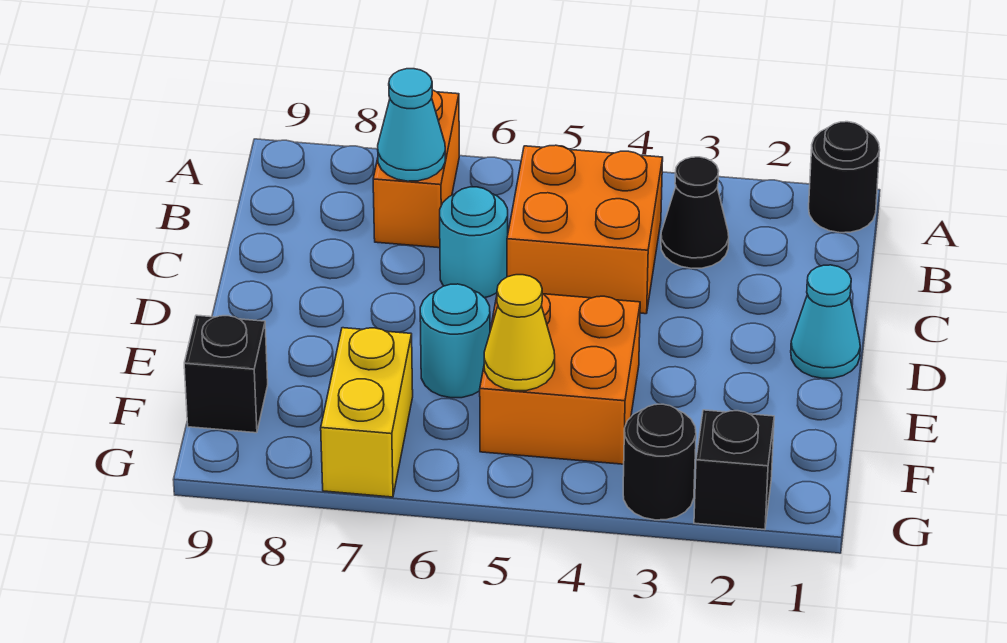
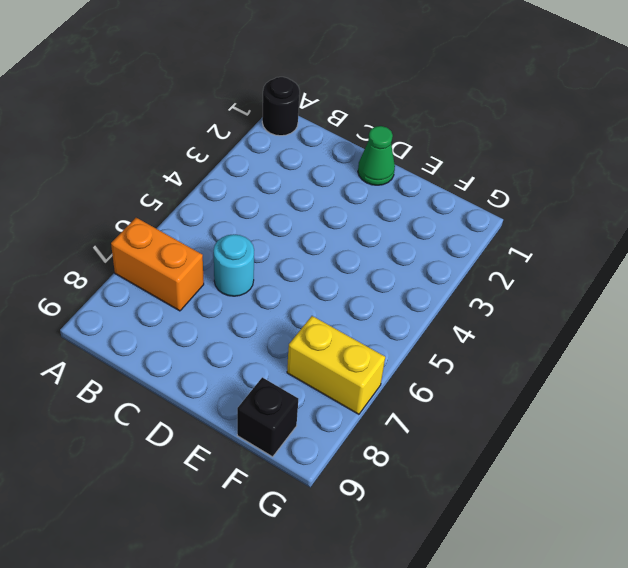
green 1x1 cone [358,126,395,185] -> cyan 1x1 cone [791,265,860,378]
none -> black 1x1 cone [661,157,729,268]
none -> orange 2x2 brick [507,145,663,314]
none -> orange 2x2 brick [480,294,640,464]

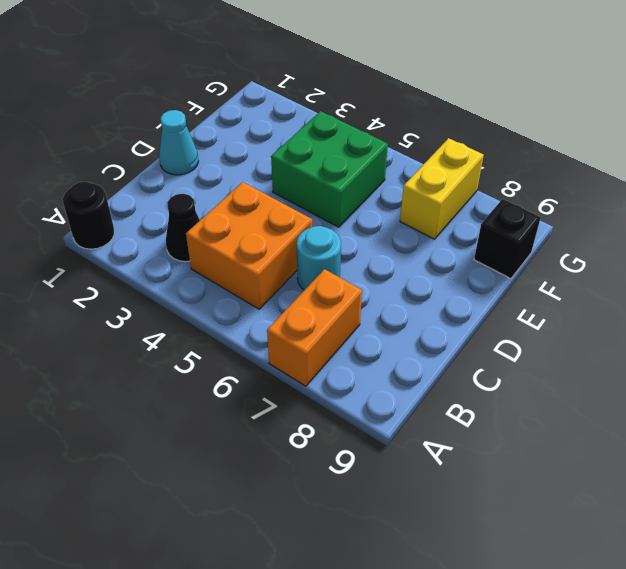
green 2x2 brick [271,111,388,227] -> orange 2x2 brick [480,294,640,464]
none -> cyan 1x1 round brick [420,284,490,398]
none -> black 1x1 brick [694,410,774,529]
none -> black 1x1 round brick [623,404,696,520]

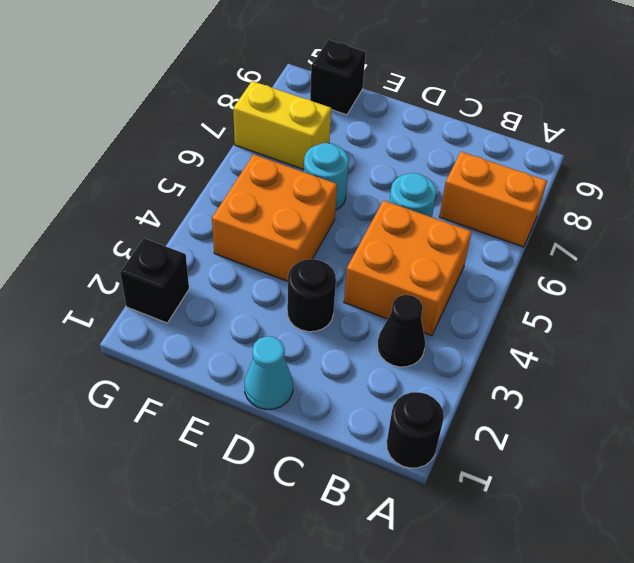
black 1x1 round brick [287,259,336,332] -> black 1x1 round brick moved to [623,404,696,520]
none -> cyan 1x1 cone [378,69,445,181]
none -> yellow 1x1 cone [484,275,555,391]

